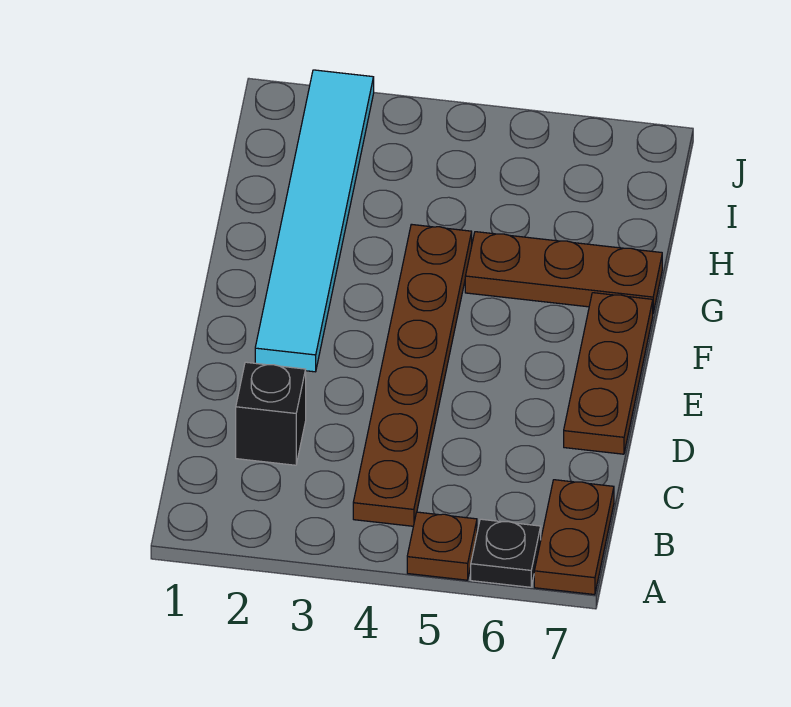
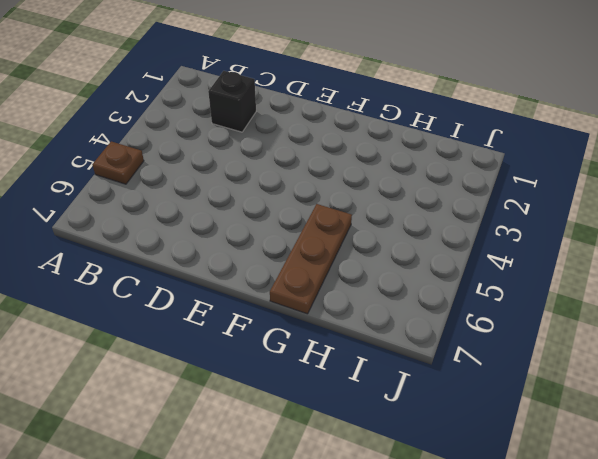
none -> black 1x1 plate [471,519,541,587]
none -> brown 1x2 plate [534,480,614,595]

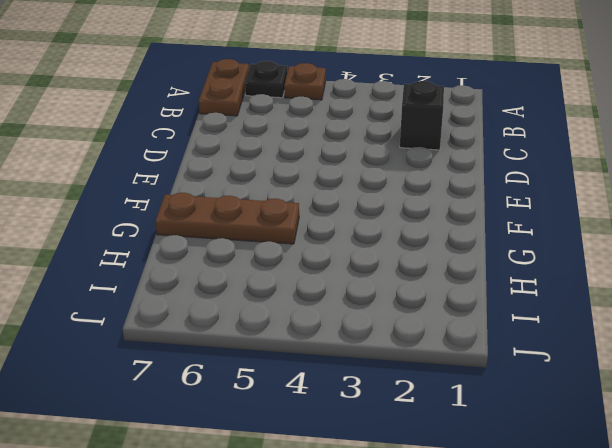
none -> brown 1x6 plate [353,224,472,526]
none -> brown 1x3 plate [564,293,653,454]

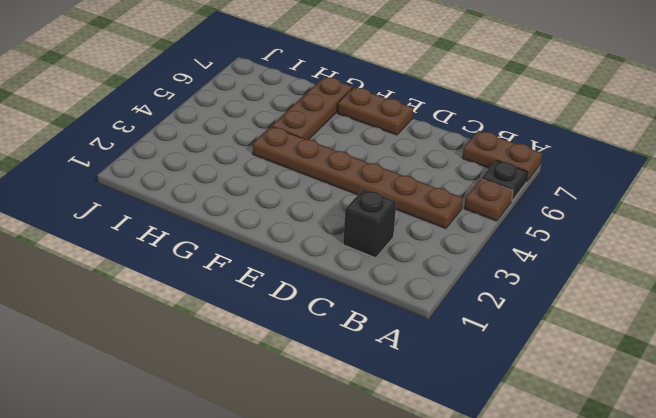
brown 1x2 plate [337,87,413,135] -> brown 1x3 plate [564,293,653,454]
none -> cyan 1x6 tile [255,70,374,372]

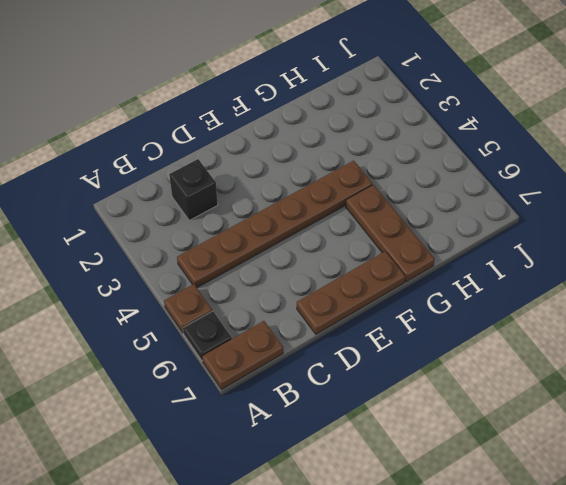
none -> cyan 1x6 tile [255,70,374,372]

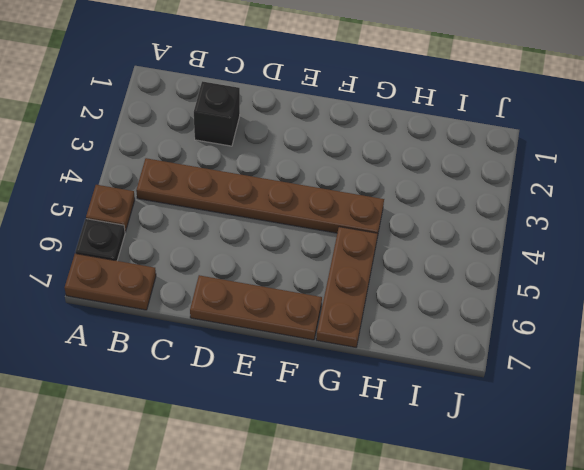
none -> cyan 1x6 tile [255,70,374,372]

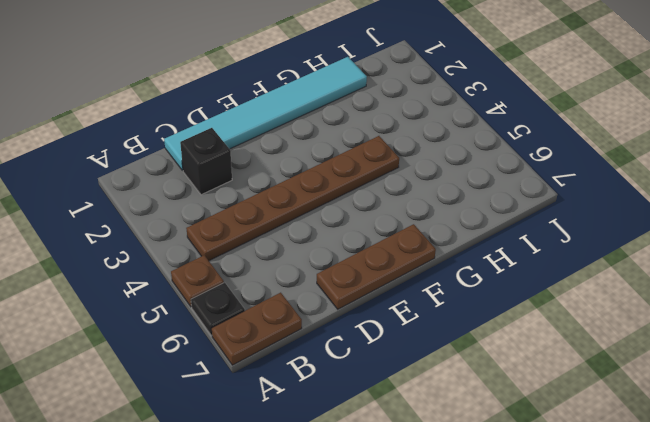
cyan 1x6 tile [164,57,367,171] -> cyan 1x6 tile moved to [255,70,374,372]
none -> brown 1x3 plate [465,232,662,313]

